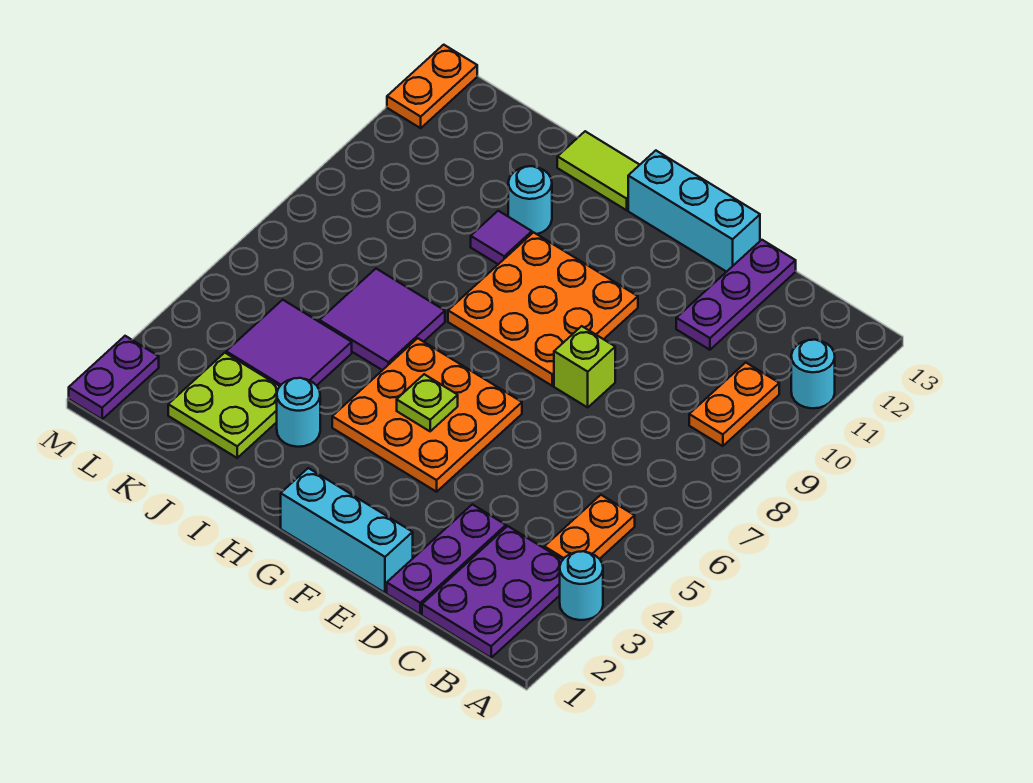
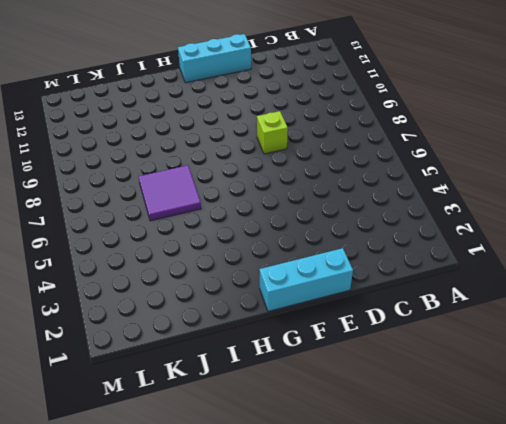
none -> cyan 1x1 round brick [560,551,603,620]
none -> cyan 1x1 round brick [791,340,835,408]
none -> purple 2x3 plate [422,526,562,658]

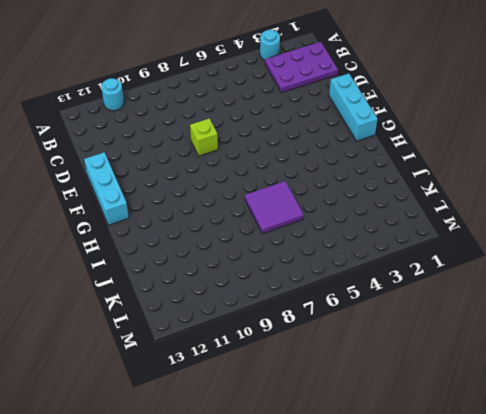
none -> orange 1x2 plate [544,495,635,560]
none -> orange 1x2 plate [689,362,779,446]
none -> purple 1x3 plate [387,504,506,614]

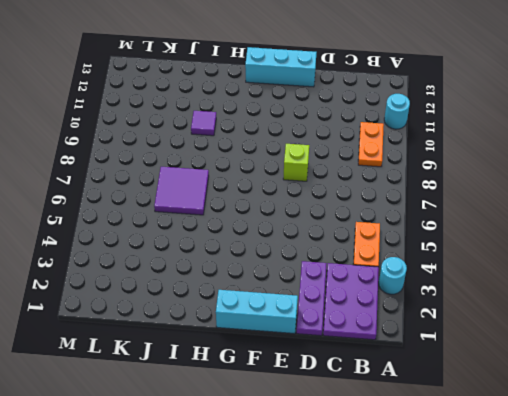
none -> purple 1x3 plate [676,240,796,350]
none -> orange 3x3 plate [332,338,522,492]
none -> orange 3x3 plate [448,232,638,386]

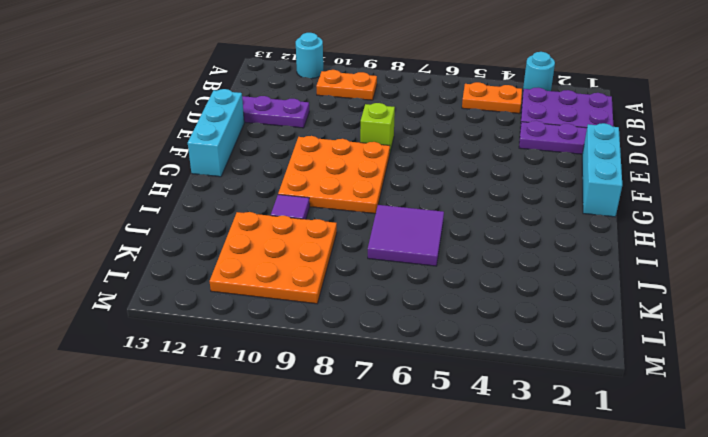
orange 3x3 plate [210,212,337,304] -> orange 3x3 plate moved to [332,338,522,492]
none -> lime 1x2 tile [557,131,639,210]
none -> cyan 1x1 round brick [277,378,320,447]
none -> cyan 1x1 round brick [508,166,552,234]

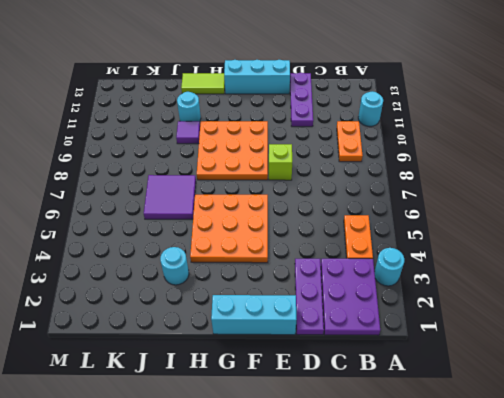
none -> lime 2x2 plate [168,353,280,458]
none -> purple 2x2 tile [226,300,352,386]
none -> purple 1x2 plate [69,336,159,419]

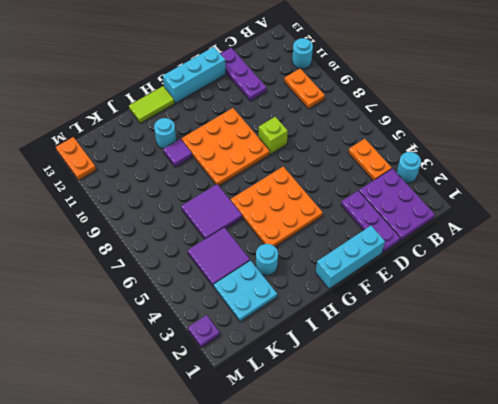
cyan 2x2 plate [213,260,277,322] -> lime 2x2 plate [168,353,280,458]
purple 1x1 plate [188,315,220,348] -> purple 1x2 plate [69,336,159,419]
none -> lime 1x1 plate [397,374,458,431]

